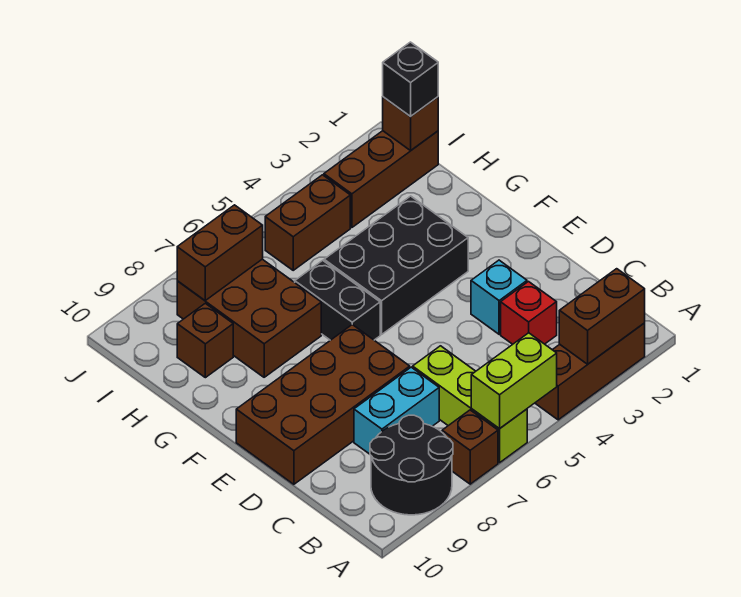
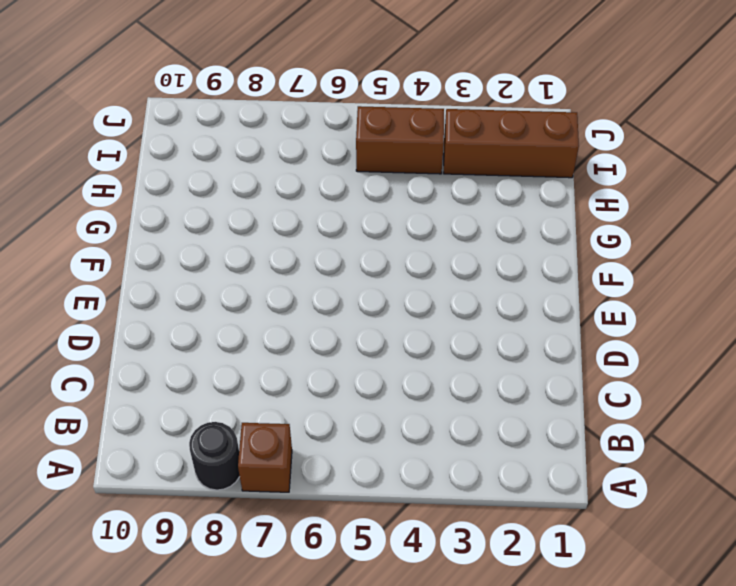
black 1x1 round brick [189,422,240,490] -> black 2x2 round brick [370,415,453,515]
none -> brown 1x3 brick [535,323,645,420]
none -> lime 1x3 brick [413,346,527,463]
none -> red 1x1 brick [501,282,557,344]

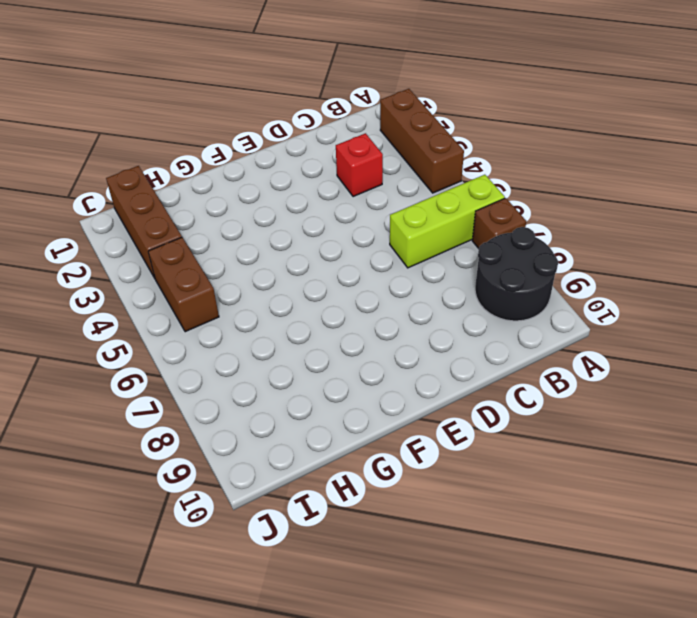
none -> cyan 1x2 brick [354,367,439,454]
none -> cyan 1x1 brick [471,260,527,334]
none -> brown 2x4 brick [236,325,410,484]

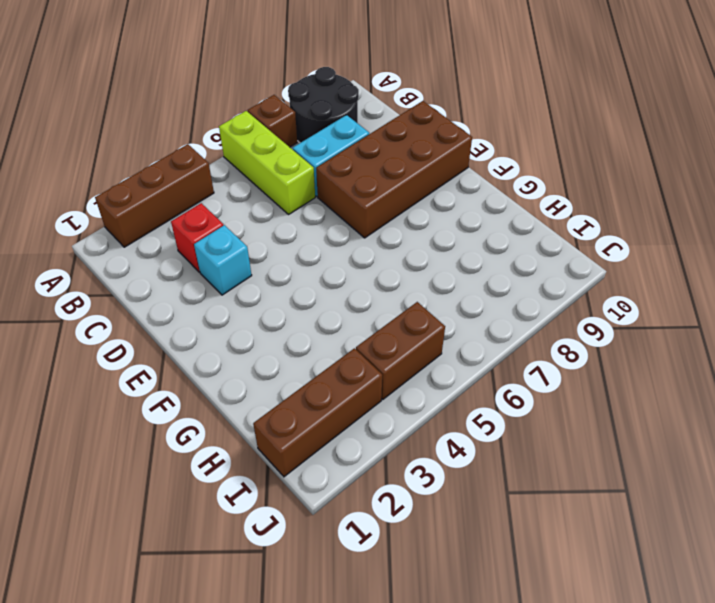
none -> black 2x3 brick [324,196,468,334]
none -> black 1x2 brick [295,260,380,340]
none -> brown 2x3 brick [177,259,321,377]

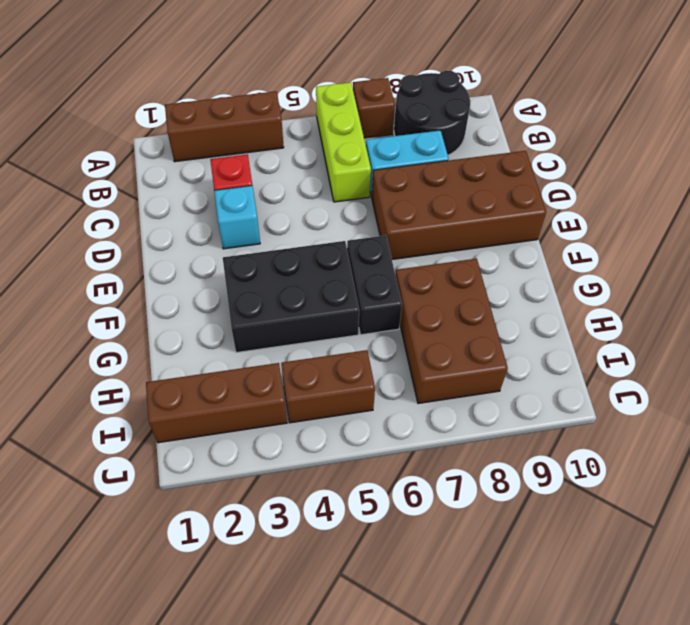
none -> brown 1x1 brick [177,303,233,378]
none -> brown 1x2 brick [559,269,645,364]
none -> lime 1x2 brick [471,333,557,428]

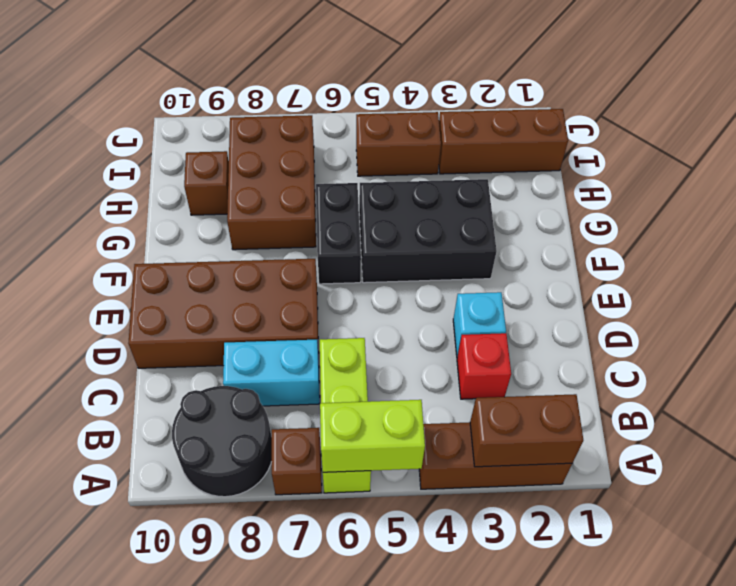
none -> brown 1x1 brick [383,97,438,150]
none -> brown 1x2 brick [177,205,263,300]
none -> black 1x1 brick [383,42,438,117]

